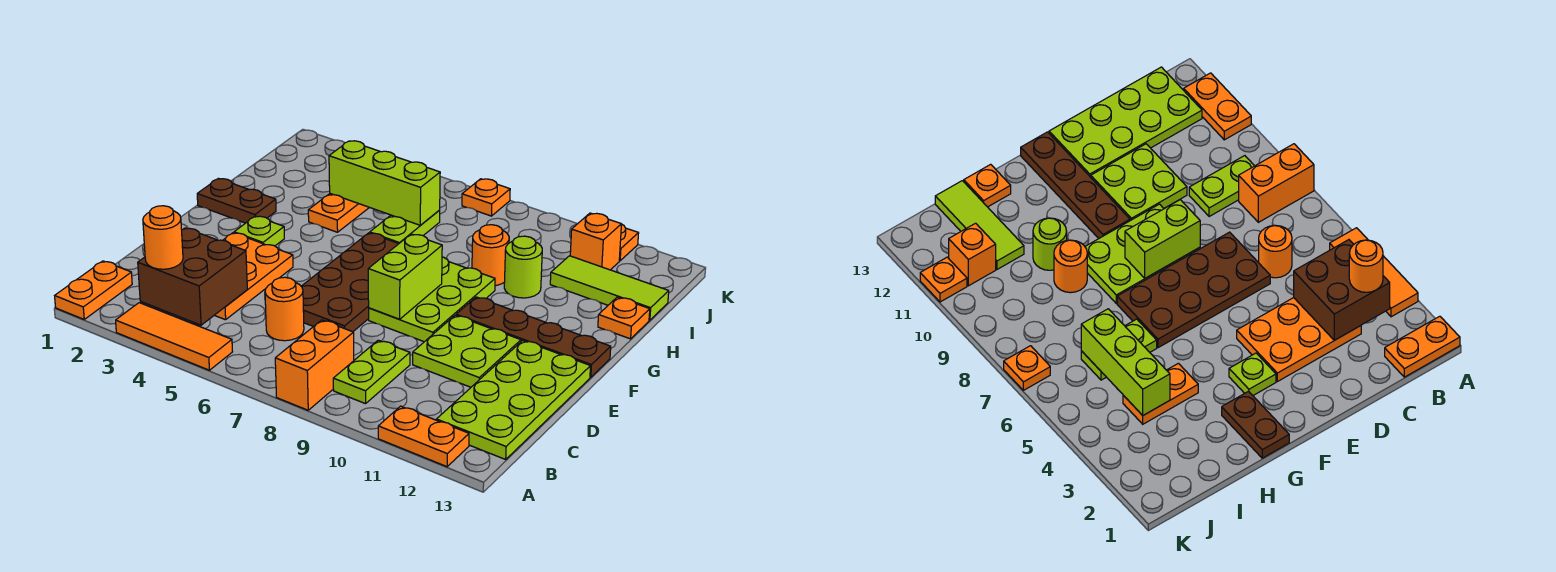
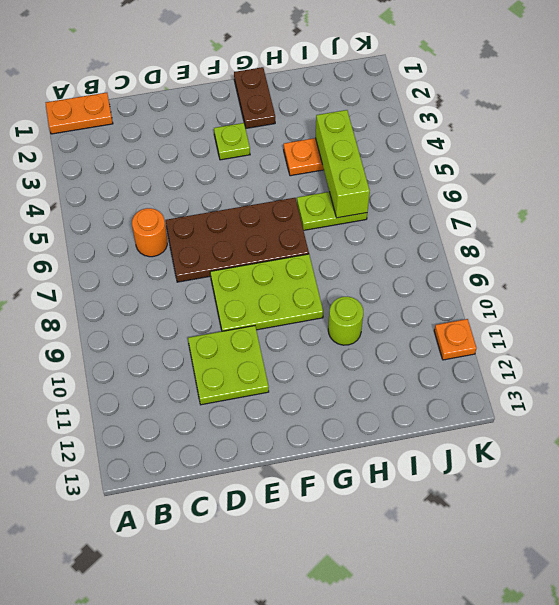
none -> orange 1x3 tile [116,303,232,370]
none -> orange 1x2 brick [275,320,354,410]
none -> orange 1x2 plate [378,406,469,467]

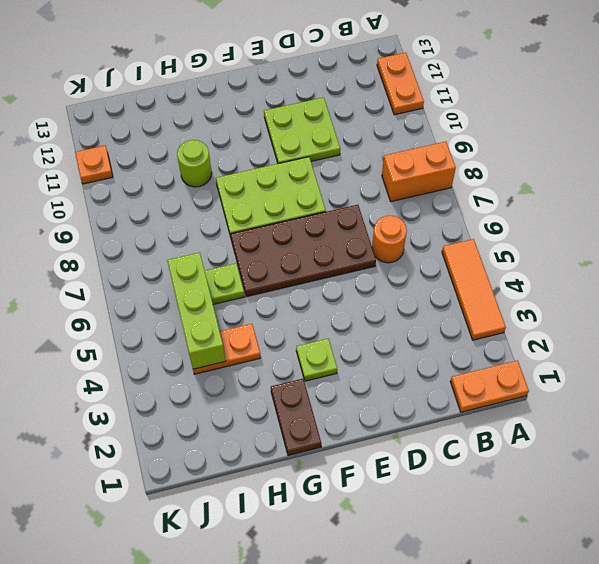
none -> lime 1x2 plate [333,340,410,404]
none -> lime 2x4 plate [436,340,591,459]
none -> orange 2x3 plate [215,233,293,320]

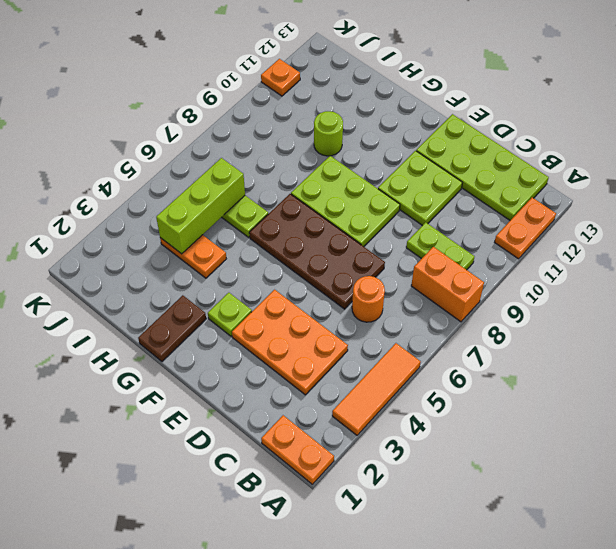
none -> brown 1x4 plate [456,297,611,377]
none -> orange 1x1 round brick [472,225,509,286]
none -> orange 1x1 plate [598,297,650,339]

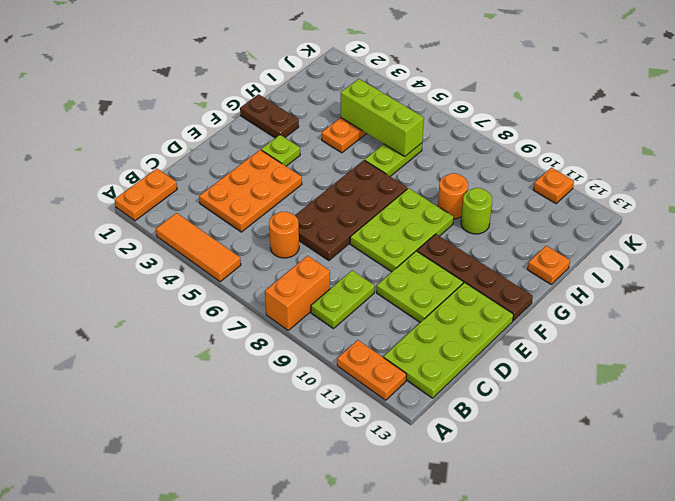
none -> lime 1x3 tile [550,256,669,320]
none -> orange 1x1 brick [570,213,621,270]
none -> orange 1x1 plate [462,179,510,216]

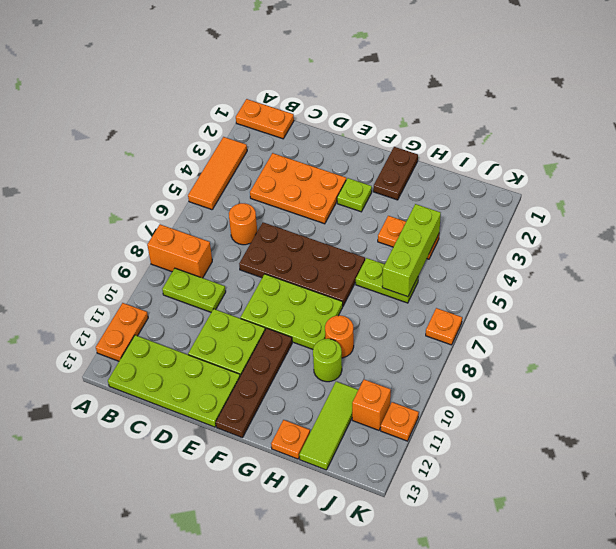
none -> brown 2x2 brick [138,228,247,325]
none -> lime 1x2 brick [368,234,442,319]
none -> orange 1x1 round brick [143,206,183,269]

